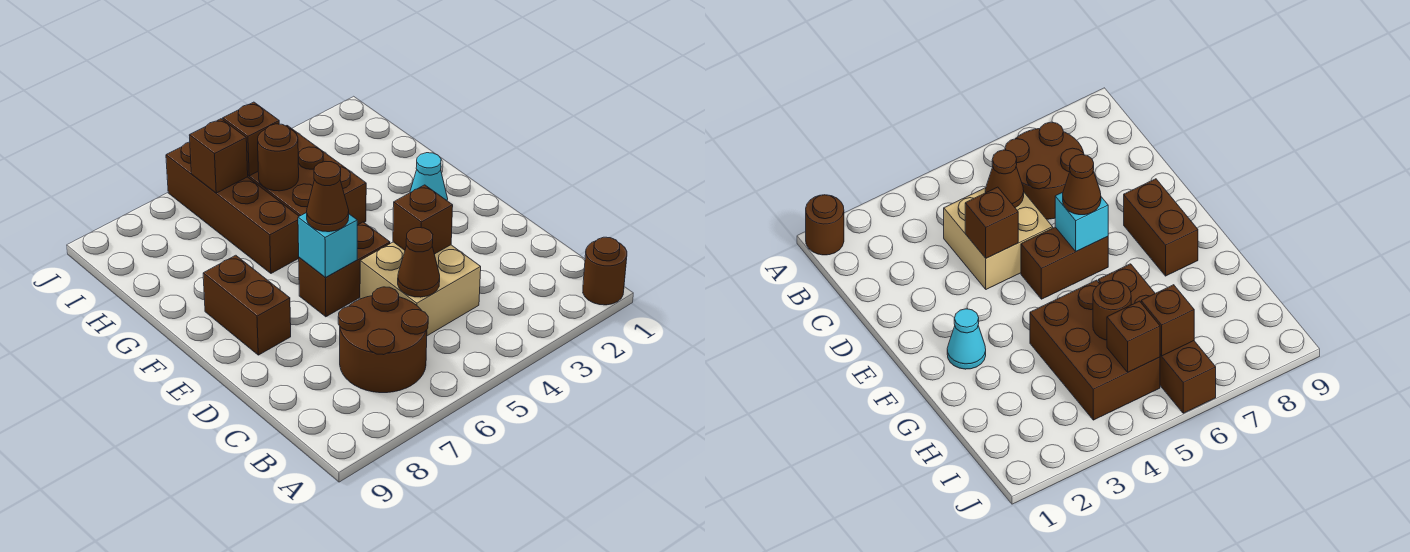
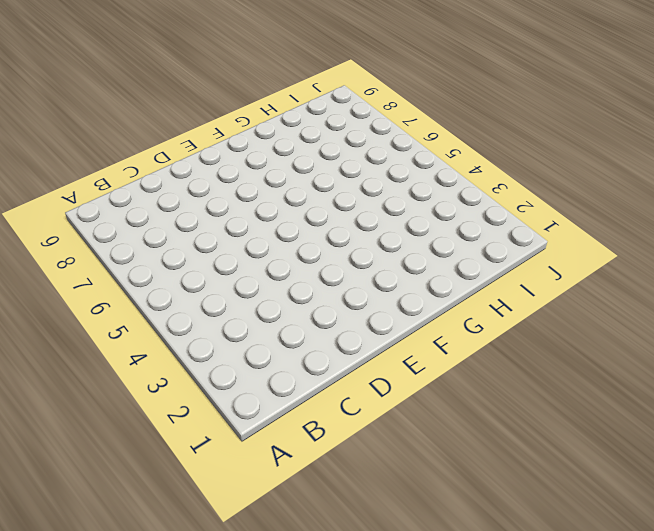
none -> brown 1x1 round brick [583,237,627,305]
none -> brown 2x2 round brick [338,287,428,393]
none -> tan 2x2 brick [360,242,481,336]

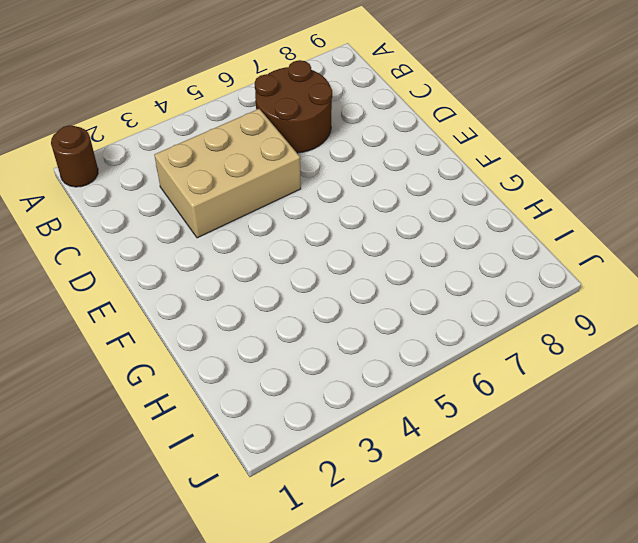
tan 2x3 brick [154,109,301,238] -> tan 2x2 brick [360,242,481,336]
none -> brown 1x2 brick [299,222,390,317]
none -> brown 1x2 brick [203,255,291,355]
none -> cyan 1x1 cone [410,153,448,200]

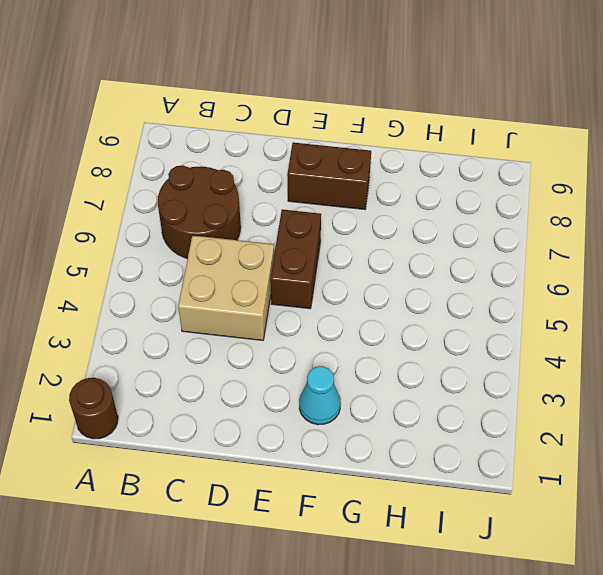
none -> brown 2x3 brick [248,126,366,225]
none -> brown 1x4 brick [166,142,299,273]
none -> brown 1x1 cone [398,228,440,297]

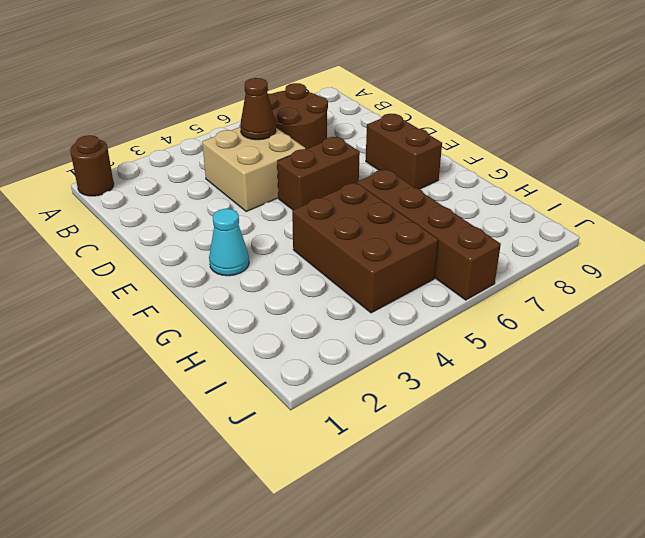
none -> brown 1x1 brick [393,185,453,254]
none -> cyan 1x1 brick [298,213,357,277]
none -> brown 1x1 round brick [258,124,299,191]

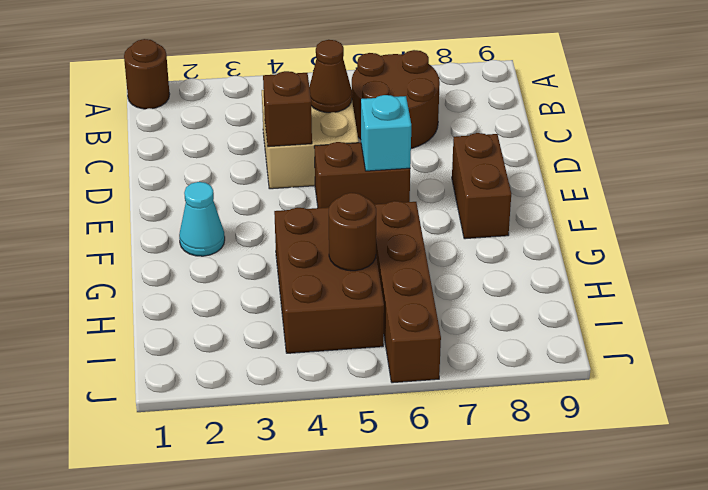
none -> brown 1x1 brick [223,102,279,176]
none -> brown 1x1 brick [189,119,248,193]
none -> brown 1x1 cone [307,162,349,232]

